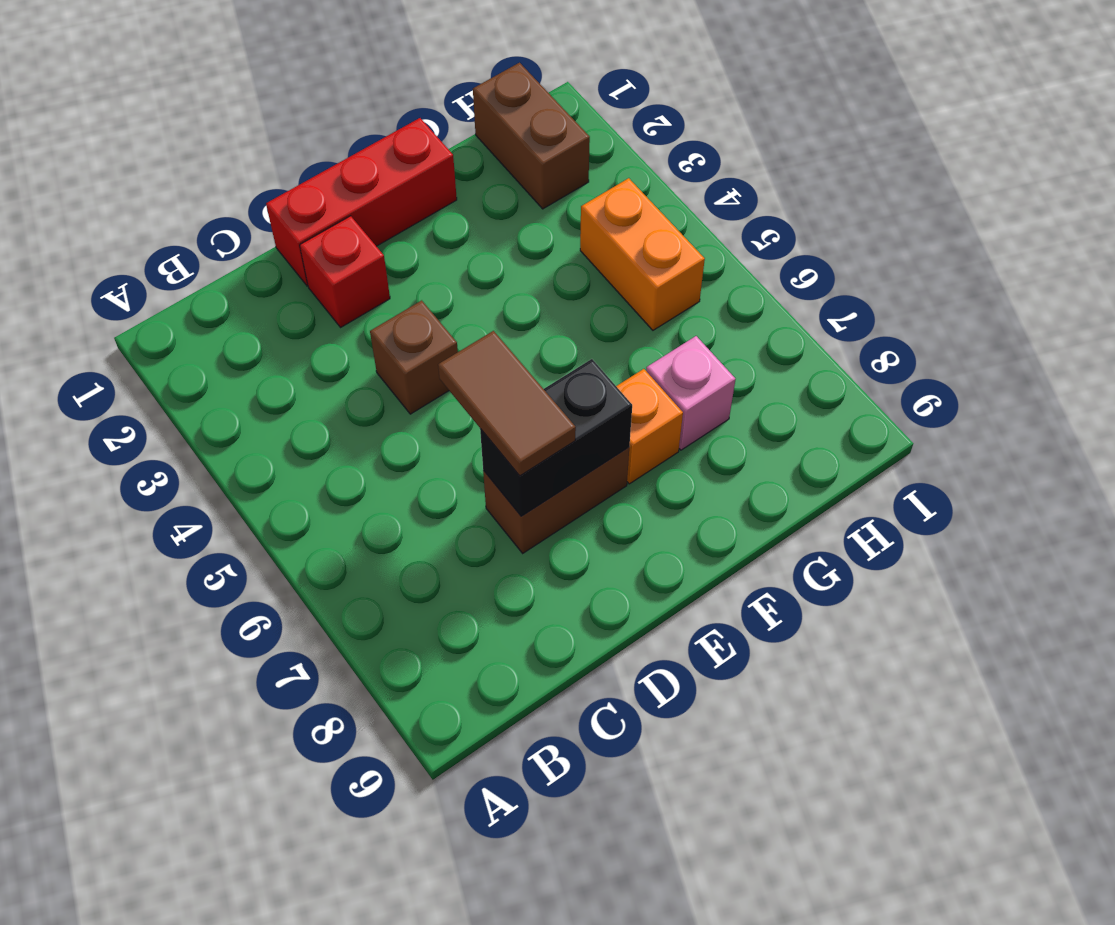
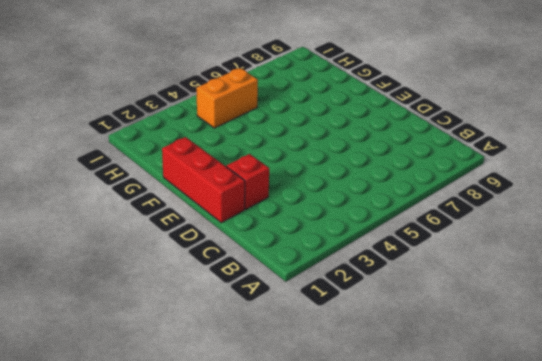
none -> brown 1x1 brick [370,300,458,414]
none -> brown 1x2 brick [483,447,629,553]

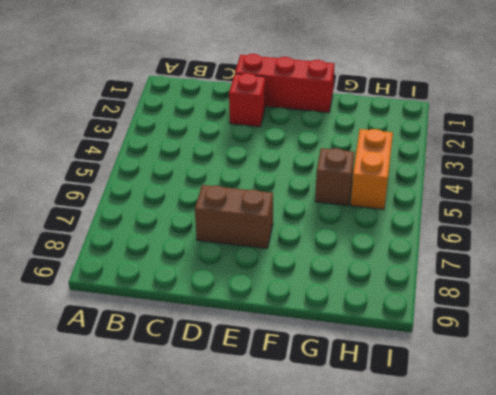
brown 1x1 brick [315,148,354,205] -> brown 1x1 brick moved to [370,300,458,414]
none -> orange 1x1 brick [616,369,683,484]
none -> pink 1x1 brick [646,336,735,450]

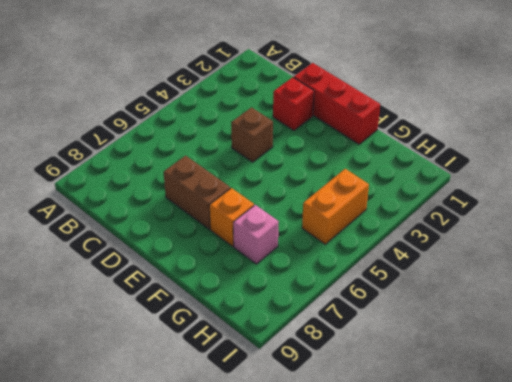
none -> brown 1x2 brick [473,63,590,209]
none -> black 1x2 brick [480,359,632,516]

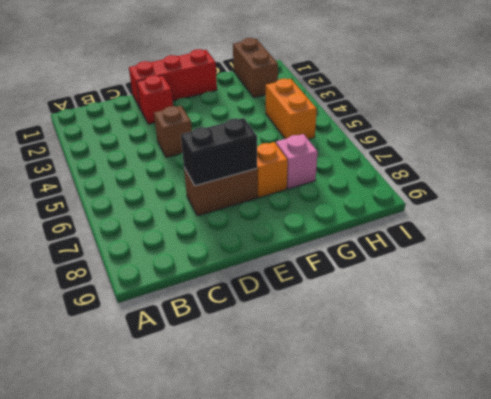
none -> brown 1x2 tile [438,331,576,476]

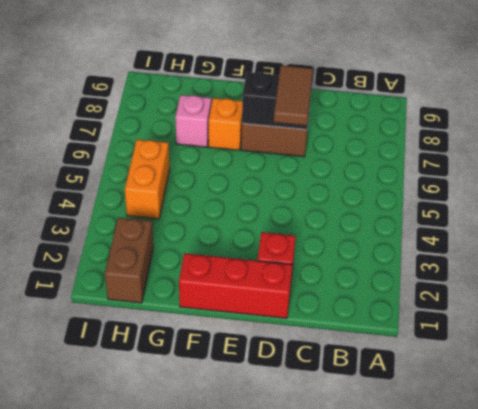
none -> brown 1x1 brick [370,300,458,414]

